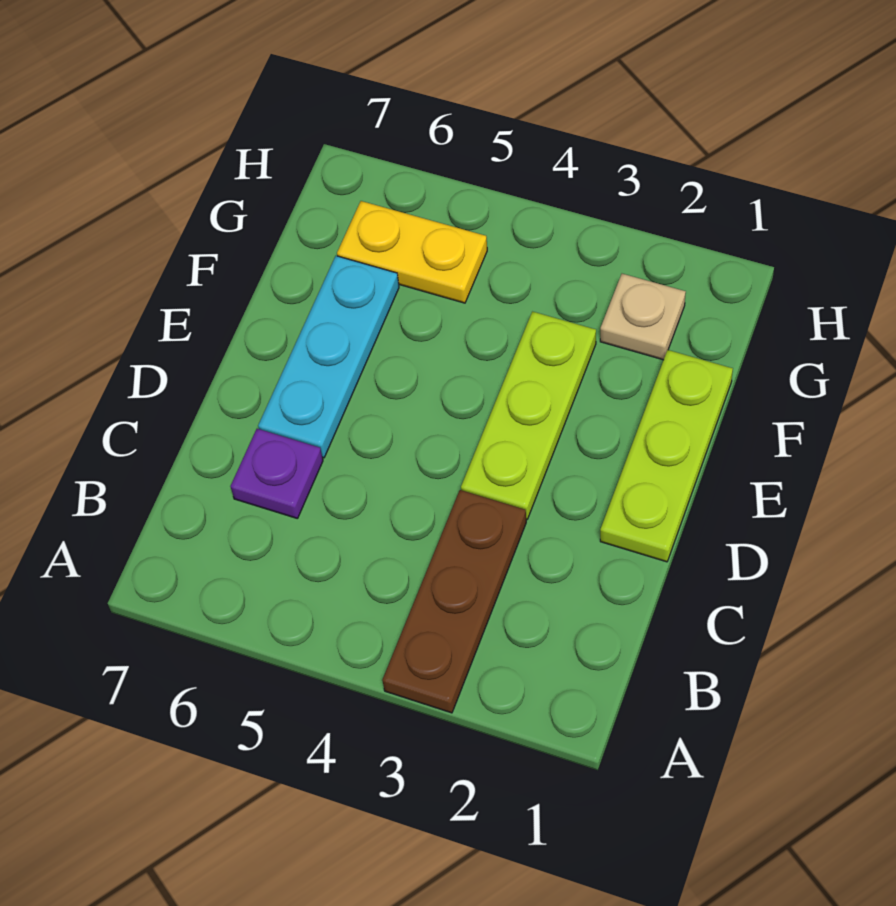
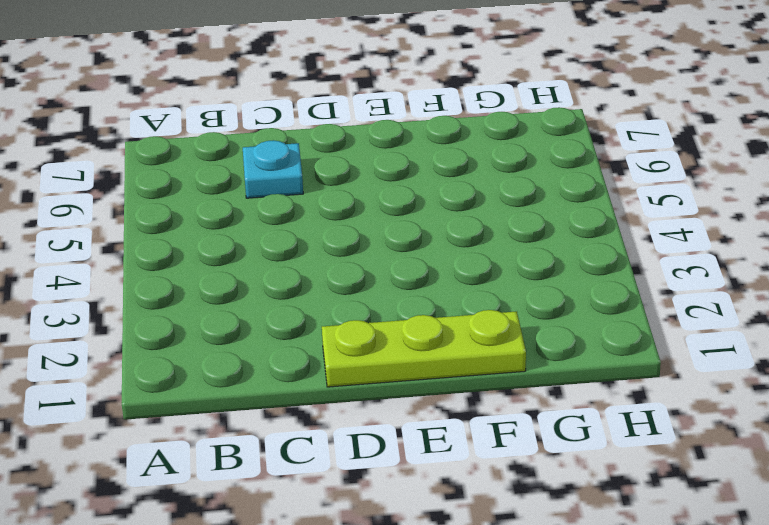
cyan 1x1 plate [243,140,303,198] -> purple 1x1 plate [231,429,323,519]
none -> brown 1x3 plate [382,490,526,713]
none -> lime 1x3 plate [461,312,596,519]

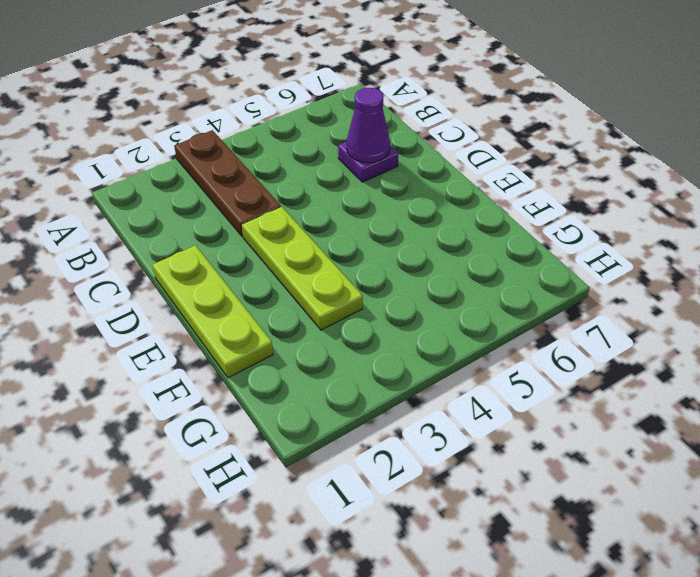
purple 1x1 cone [347,88,390,163] -> none
none -> cyan 1x3 plate [258,256,399,458]
none -> tan 1x1 plate [600,274,686,360]

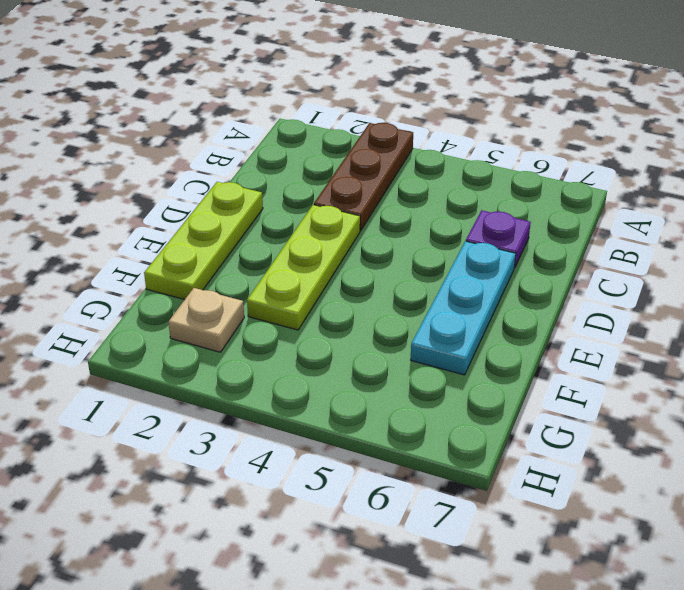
none -> yellow 1x2 plate [337,201,487,303]

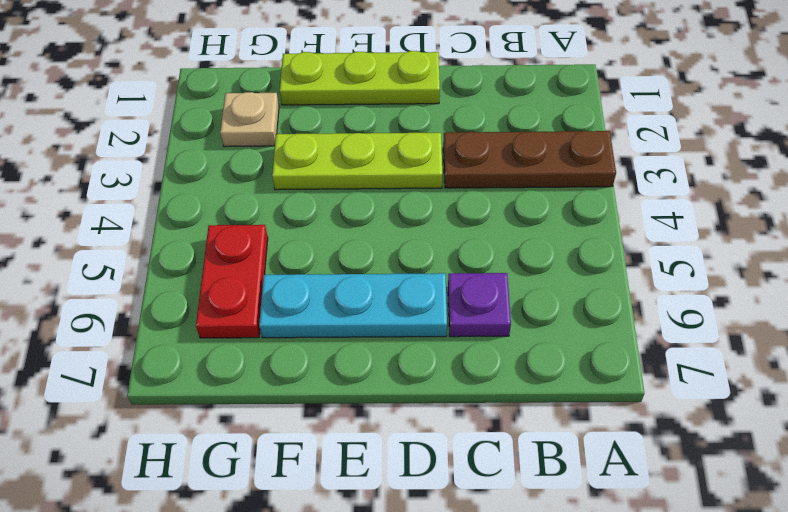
red 1x2 plate [196,225,268,338] -> yellow 1x2 plate [337,201,487,303]

